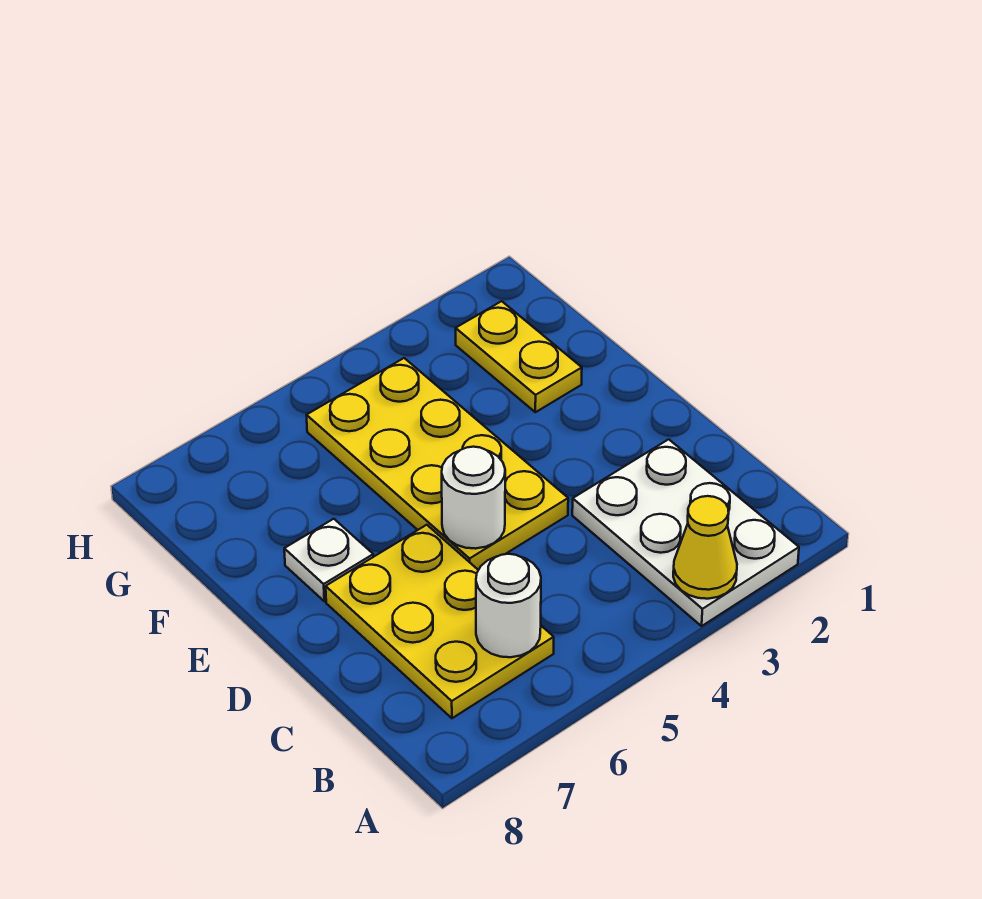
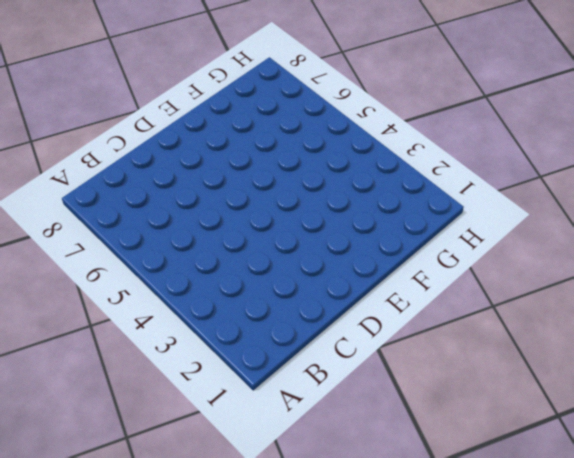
none -> white 2x3 plate [572,439,799,626]
none -> yellow 2x3 plate [326,525,554,718]

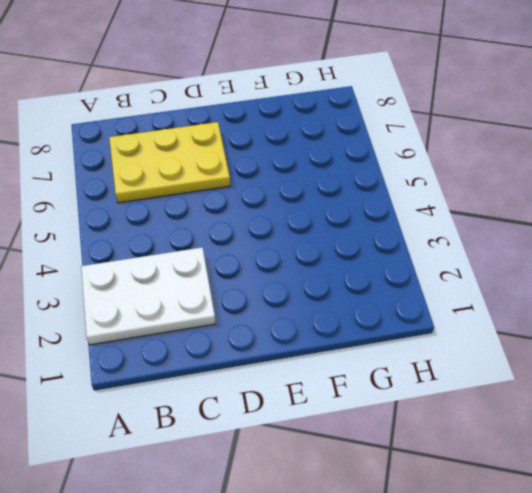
none -> yellow 2x4 plate [307,358,568,570]
none -> white 1x1 plate [284,519,373,601]

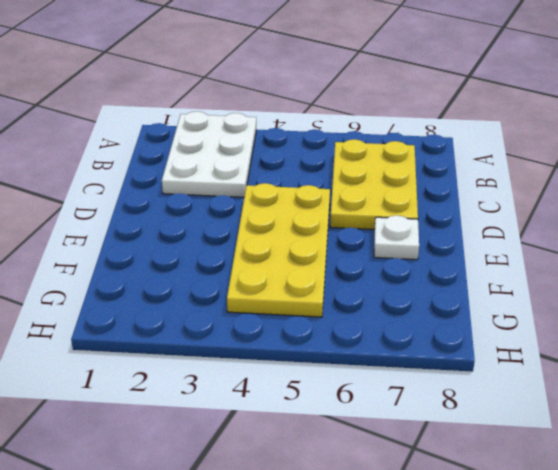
none -> yellow 1x2 plate [456,301,582,412]
none -> yellow 1x1 cone [673,496,737,599]

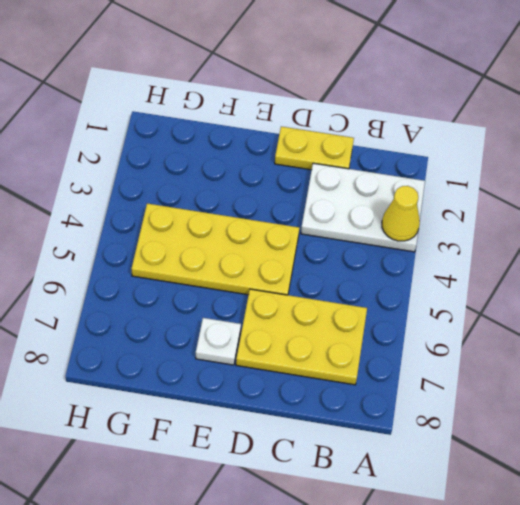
yellow 1x2 plate [275,127,354,170] -> yellow 1x2 plate moved to [456,301,582,412]
none -> white 1x1 round brick [476,554,541,657]
none -> white 1x1 round brick [442,447,505,549]

